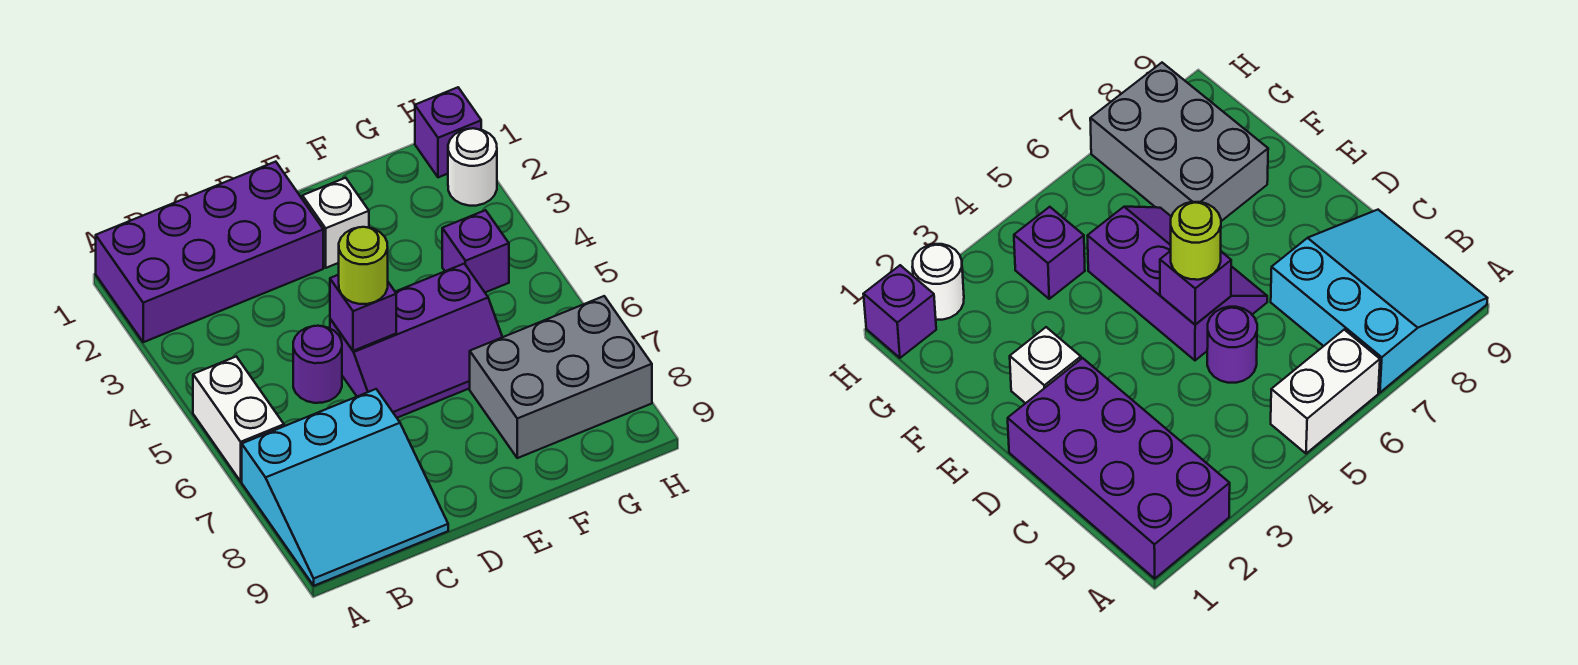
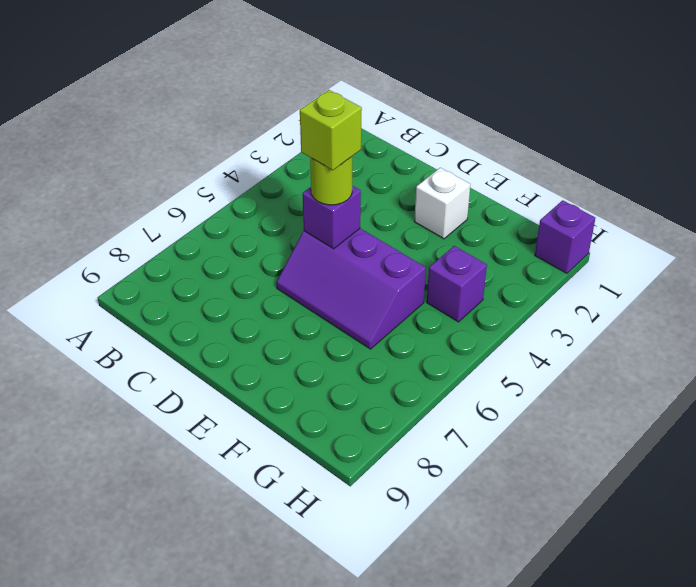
lime 1x1 brick [300,90,362,170] -> none
none -> purple 2x4 brick [96,162,323,342]
none -> white 1x2 brick [193,357,284,481]
none -> cyan 3x3 slope [242,389,448,586]

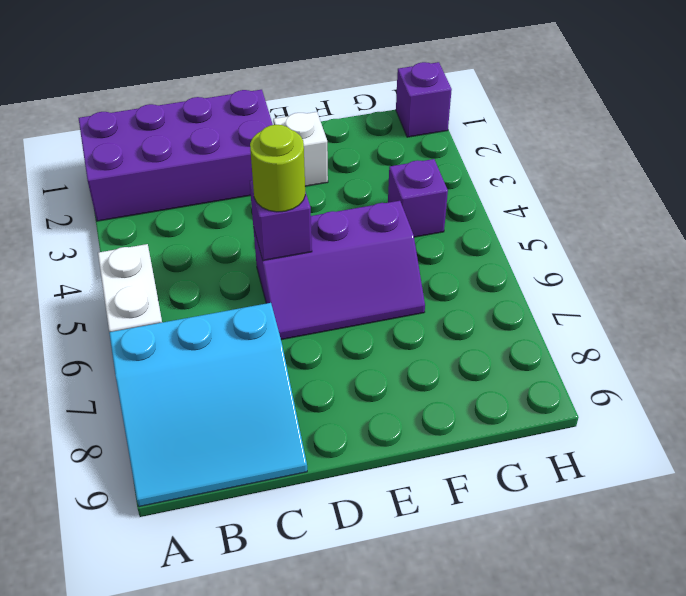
none -> purple 1x1 round brick [293,326,342,403]
none -> grey 2x3 brick [470,296,652,458]
none -> white 1x1 round brick [448,128,497,206]

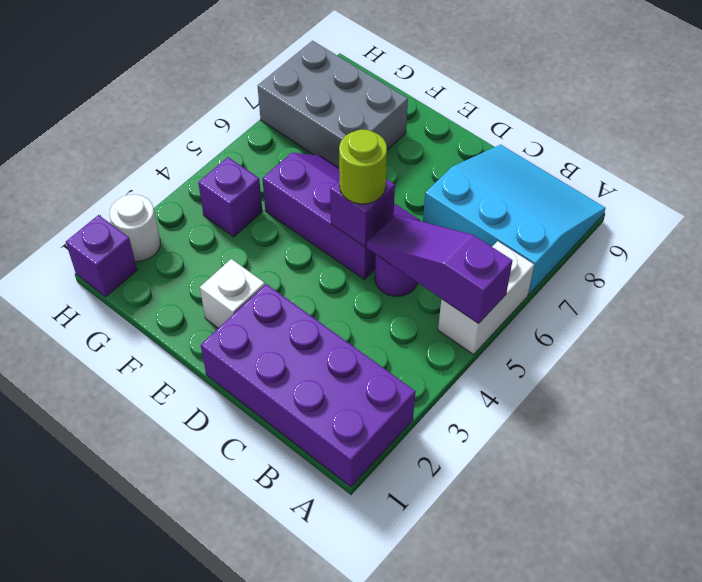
purple 1x3 slope [366,215,513,324] -> none

